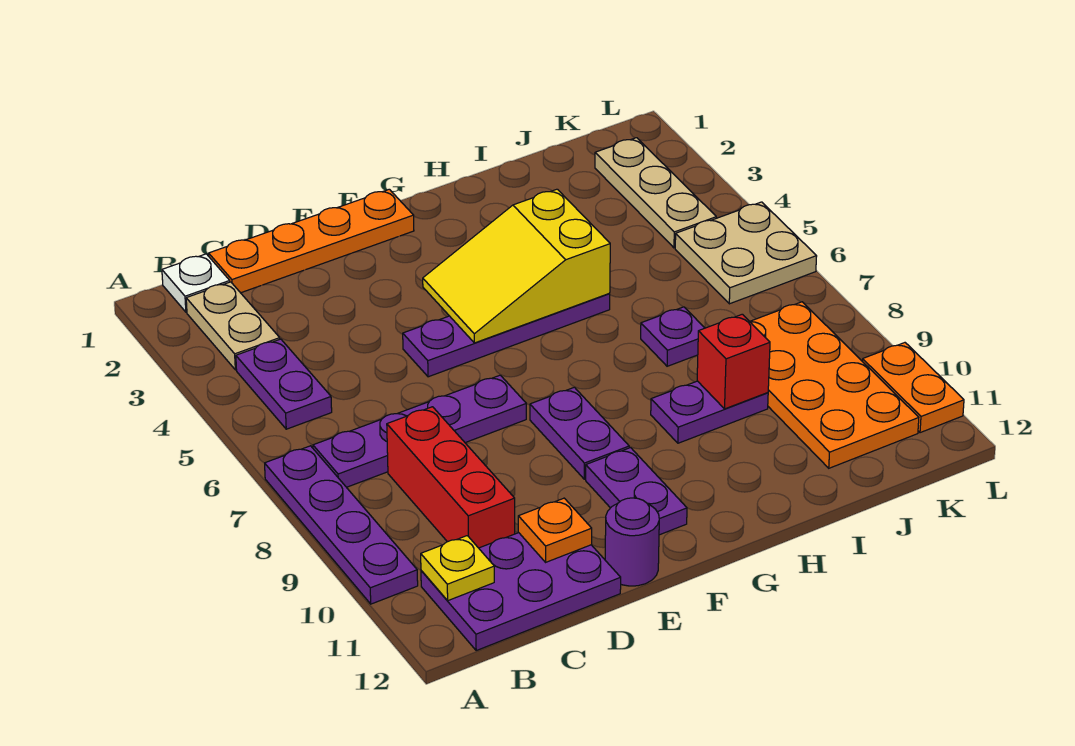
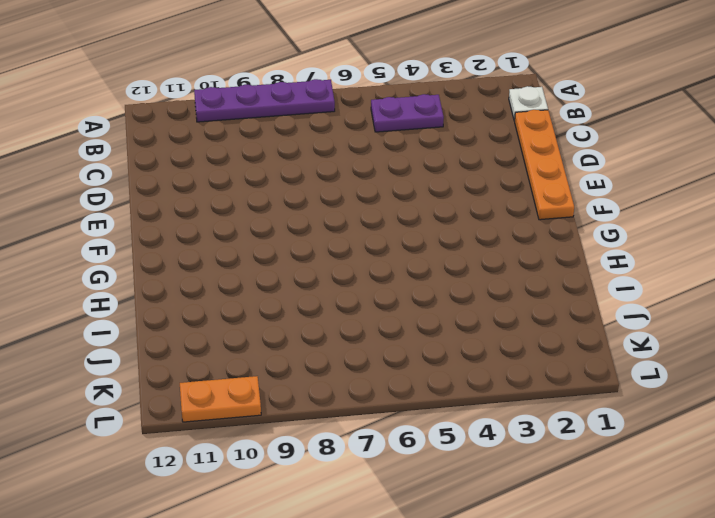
none -> tan 1x2 plate [186,282,280,370]
none -> purple 1x4 plate [313,375,526,487]
none -> purple 2x3 plate [421,533,621,650]

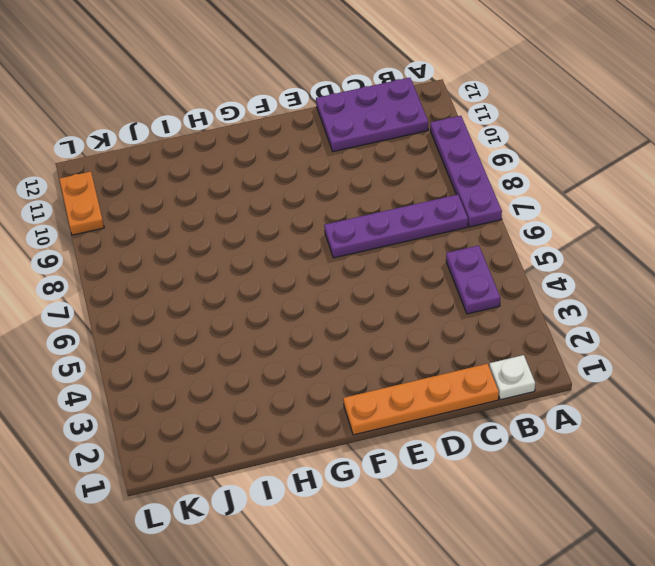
none -> tan 1x2 plate [186,282,280,370]
none -> red 1x3 brick [387,407,515,548]
none -> purple 1x4 plate [403,293,610,377]

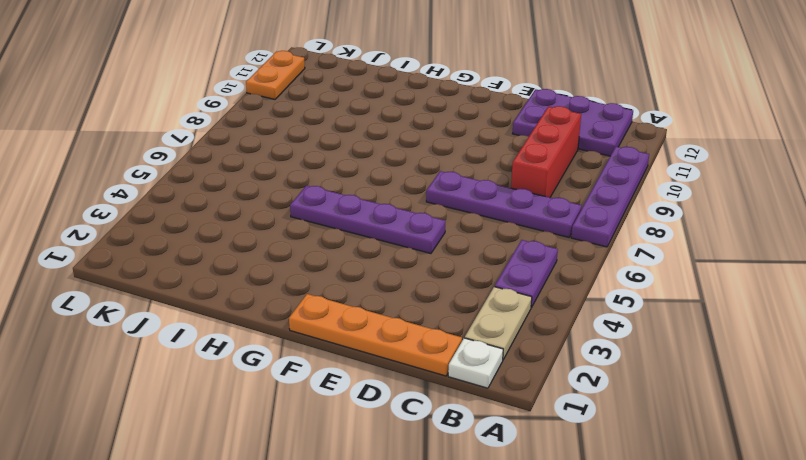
none -> purple 1x1 round brick [605,498,659,586]
none -> purple 1x2 plate [530,387,629,479]
none -> purple 1x2 plate [586,448,687,535]

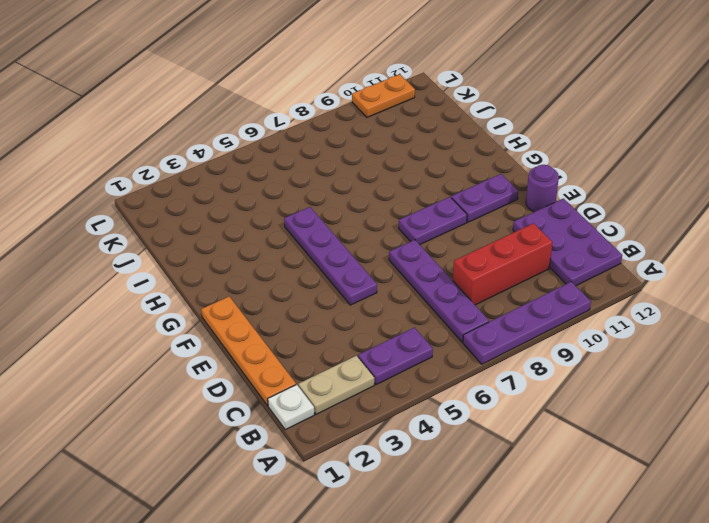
none -> purple 1x2 plate [651,381,768,443]
none -> purple 1x1 plate [641,307,704,366]
none -> orange 2x4 plate [750,302,919,468]

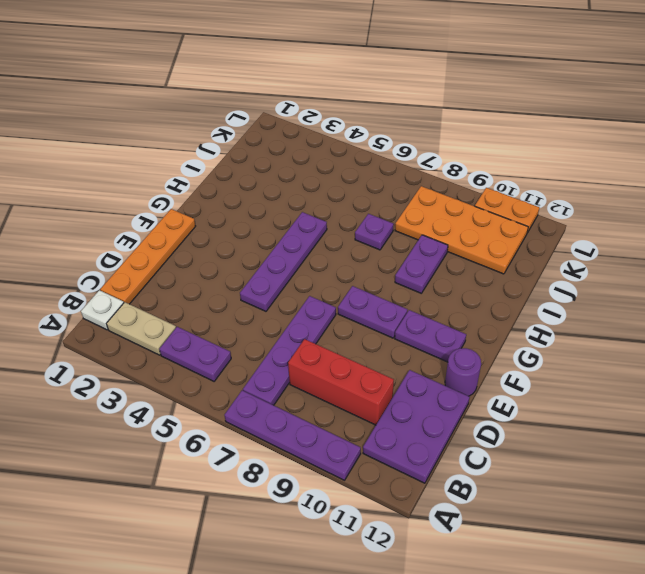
none -> tan 1x3 plate [595,138,716,248]
none -> tan 2x2 plate [675,202,817,304]
none -> yellow 1x1 plate [421,536,494,601]

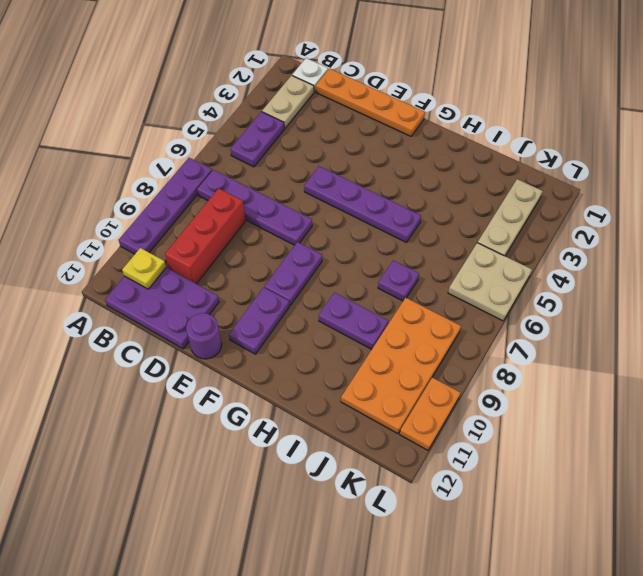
none -> orange 1x1 plate [518,498,592,562]
none -> yellow 2x3 slope [423,189,610,343]
none -> red 1x1 brick [697,314,770,409]

